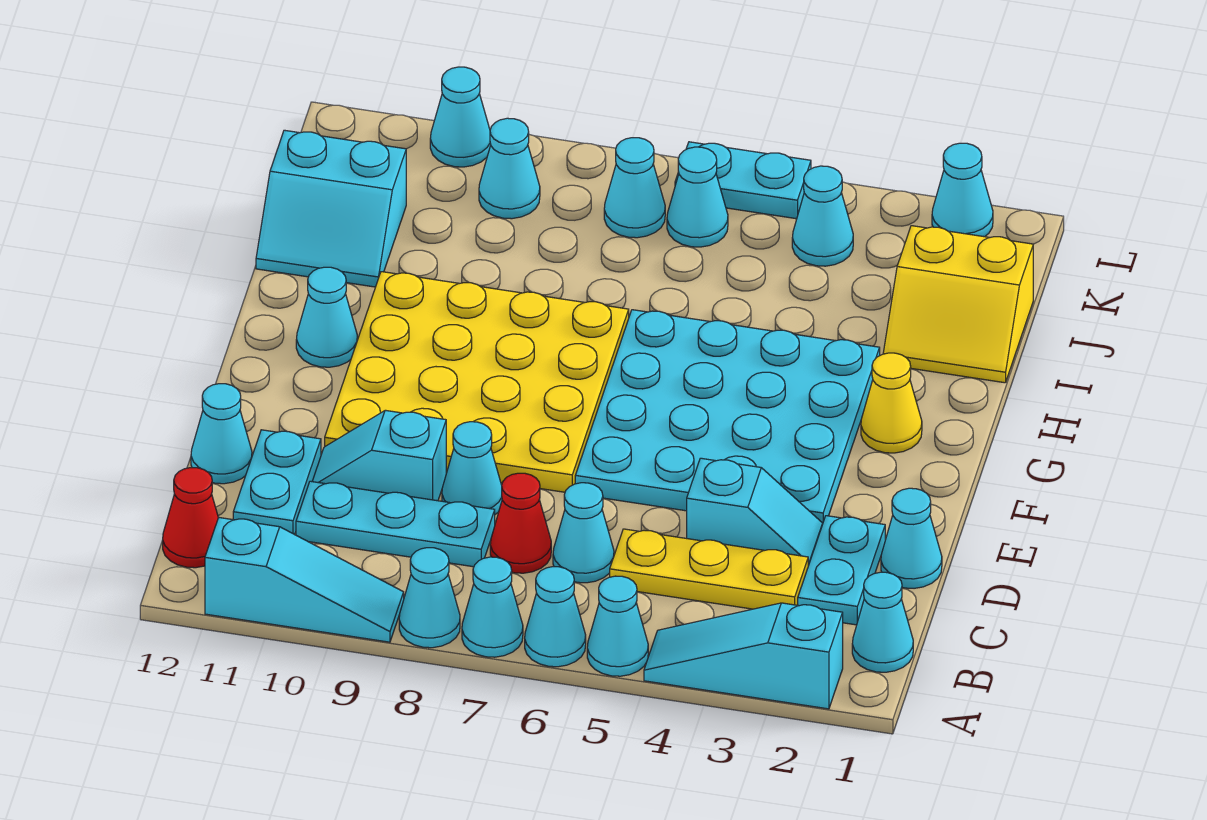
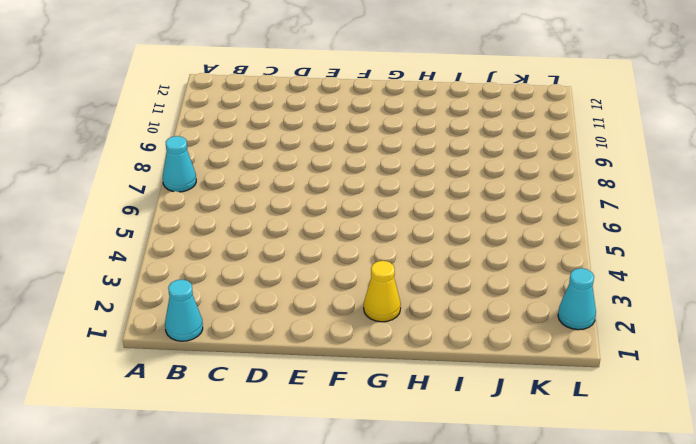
none -> cyan 1x3 slope [644,603,843,709]
none -> cyan 1x1 cone [587,576,648,676]
none -> cyan 1x1 cone [525,567,586,667]
none -> cyan 1x1 cone [399,548,460,648]

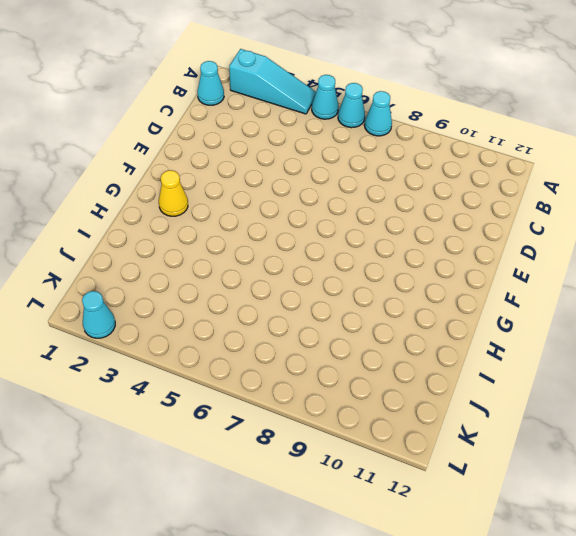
none -> cyan 1x1 cone [399,548,460,648]
none -> cyan 1x3 slope [205,517,404,642]
none -> red 1x1 cone [163,468,218,568]
none -> cyan 1x2 plate [798,516,885,625]

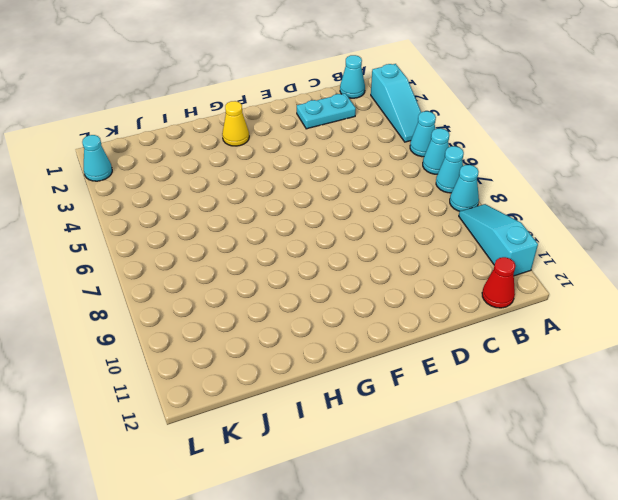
none -> yellow 1x3 plate [610,529,808,609]
none -> cyan 1x1 cone [553,483,614,583]
none -> red 1x1 cone [490,473,551,573]
none -> cyan 1x3 plate [296,481,495,567]

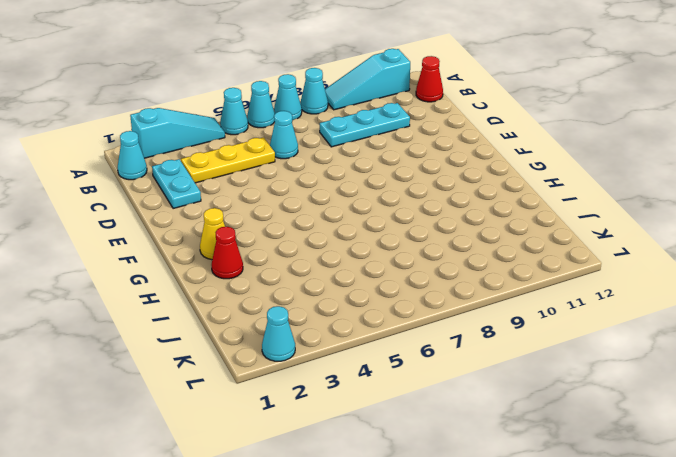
red 1x1 cone [212,227,243,279] -> red 1x1 cone moved to [490,473,551,573]
none -> cyan 1x2 plate [233,430,321,534]
none -> cyan 1x1 cone [881,488,942,588]
none -> cyan 1x2 slope [687,458,823,566]
none -> cyan 1x1 cone [442,422,502,514]

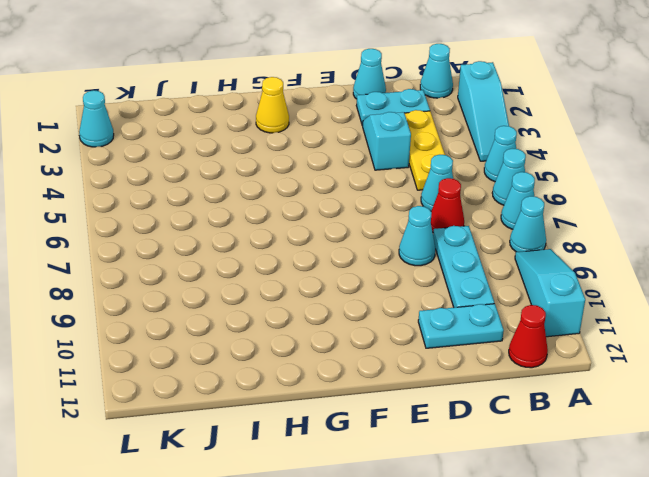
none -> cyan 1x2 slope [312,410,446,501]
none -> cyan 1x1 cone [191,384,252,484]
none -> cyan 4x4 plate [575,310,880,523]
none -> yellow 4x4 plate [325,272,629,492]

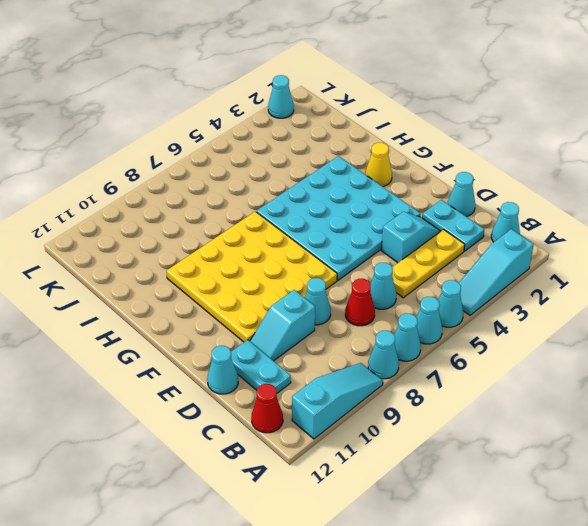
none -> cyan 1x3 plate [296,481,495,567]
none -> cyan 1x1 cone [296,267,357,367]
none -> yellow 2x2 slope [883,226,1033,383]
none -> cyan 2x2 slope [256,130,406,287]

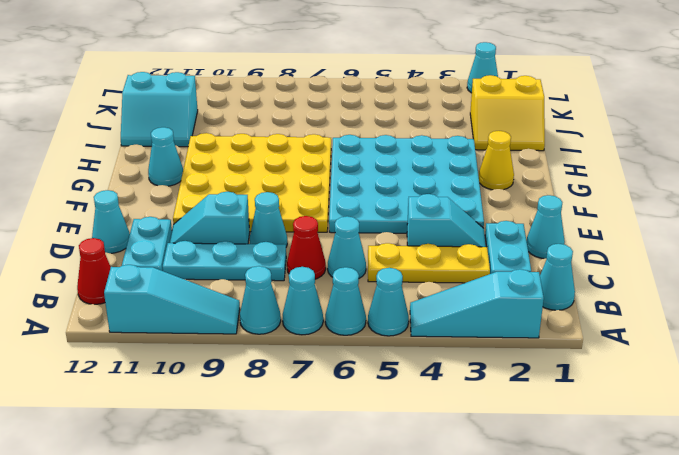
none -> cyan 1x1 cone [792,166,853,266]
none -> cyan 1x1 cone [667,147,728,247]
none -> cyan 1x1 cone [604,138,665,238]
none -> cyan 1x1 cone [479,118,540,219]

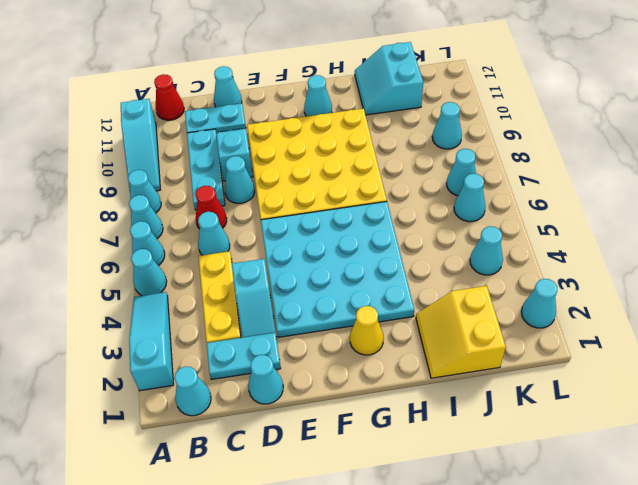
none -> cyan 1x2 plate [675,142,811,219]
none -> cyan 1x1 cone [430,67,491,167]

